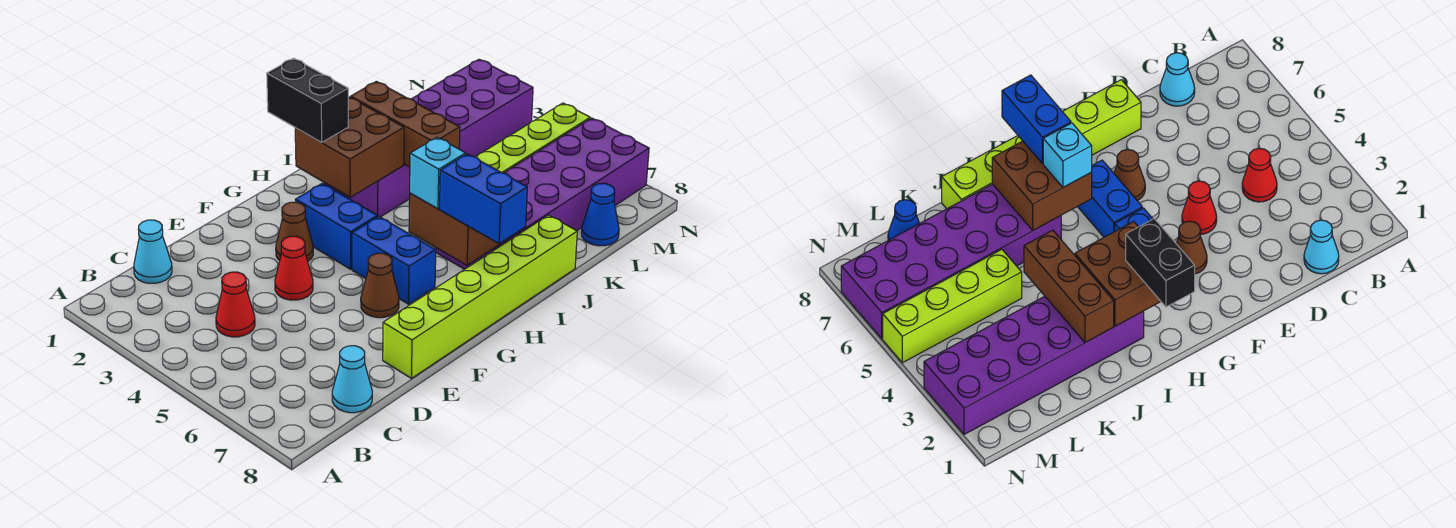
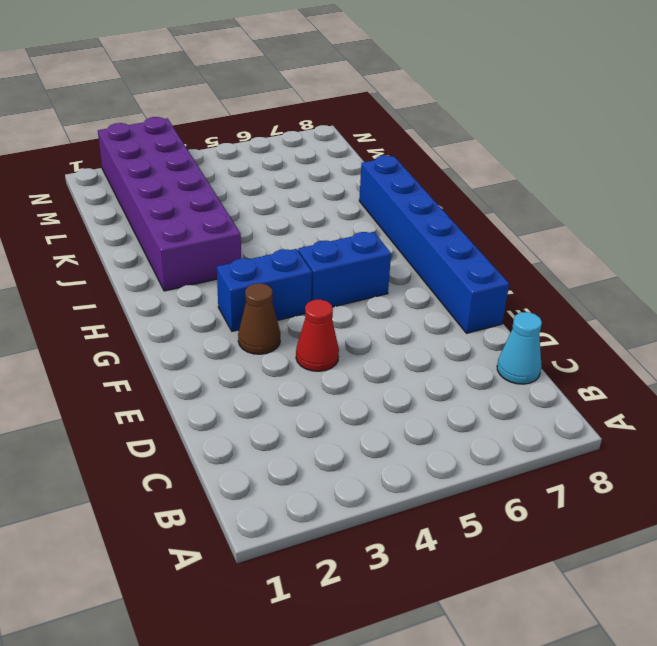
blue 1x6 brick [359,155,509,333] -> lime 1x6 brick [383,215,577,378]
none -> cyan 1x1 cone [134,220,172,283]
none -> red 1x1 cone [216,272,255,337]
none -> brown 1x1 cone [361,253,399,318]

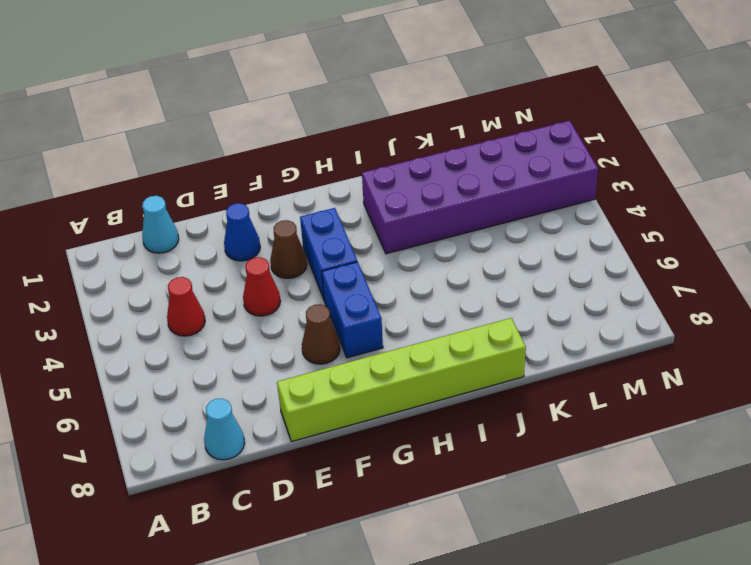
blue 1x1 cone [224,203,260,261] -> blue 1x1 cone moved to [581,183,619,246]
none -> purple 2x6 brick [436,118,649,269]
none -> lime 1x4 brick [476,103,590,173]
none -> brown 2x2 brick [295,97,404,197]

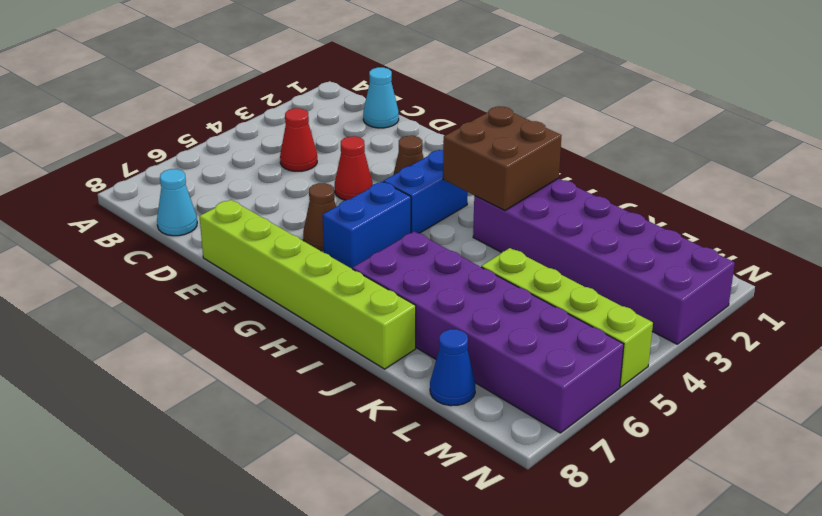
none -> brown 2x2 brick [409,193,520,265]
none -> brown 1x3 brick [351,81,460,167]
none -> black 1x2 brick [267,58,348,142]

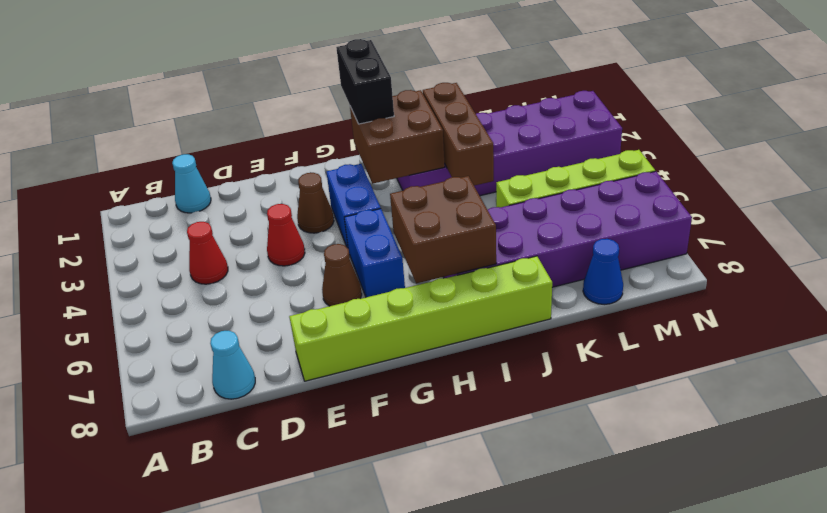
none -> cyan 1x1 brick [410,137,466,209]
none -> blue 1x2 brick [439,154,527,244]

